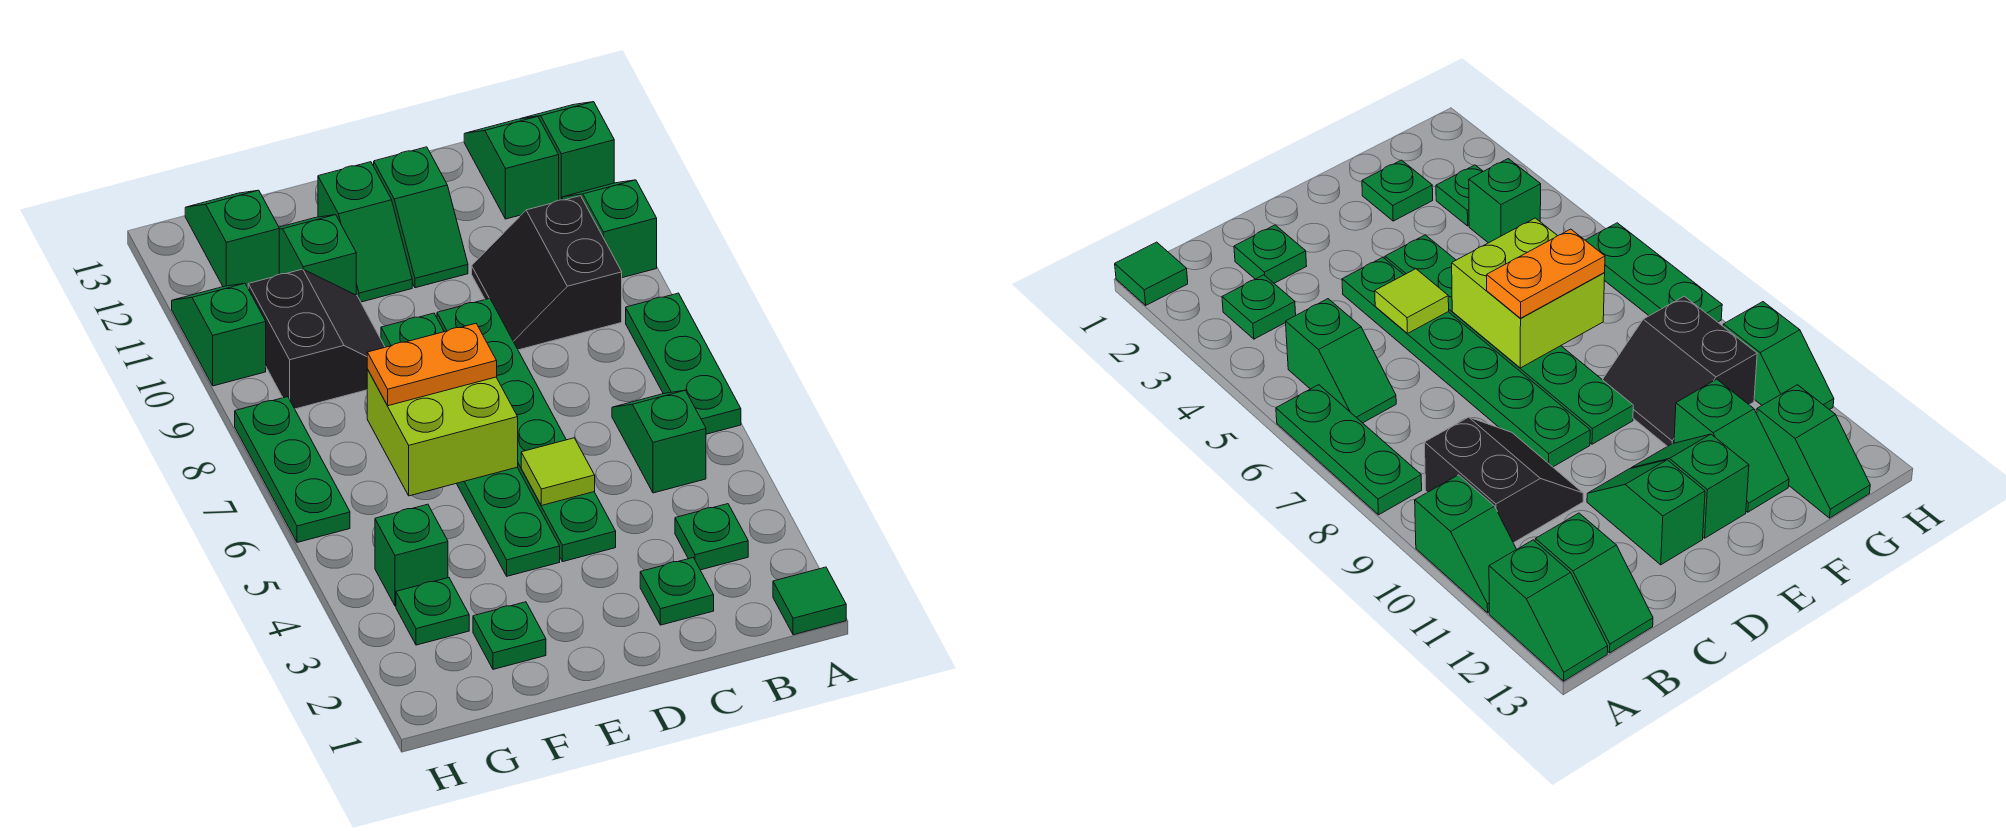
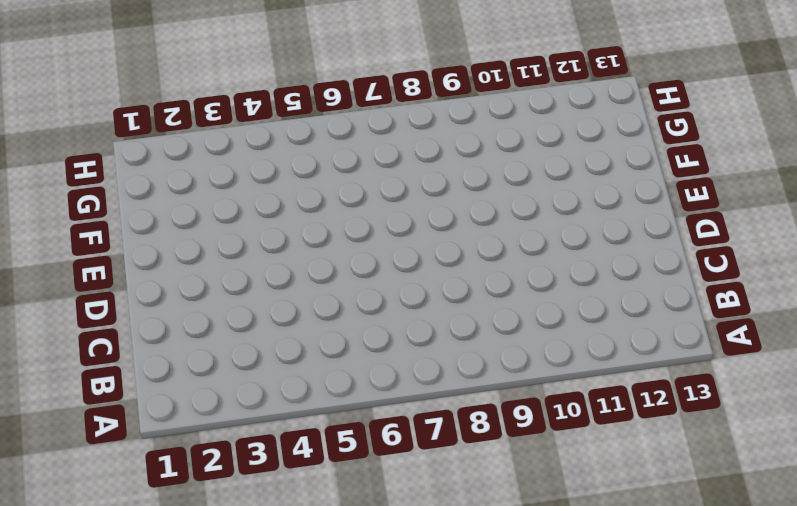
none -> green 1x1 tile [773,567,846,635]
none -> green 1x3 plate [626,293,741,434]
none -> green 1x2 slope [562,180,657,278]

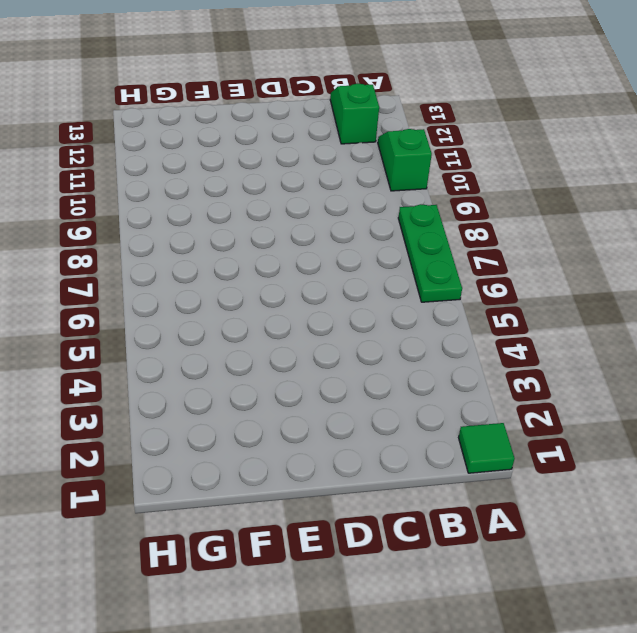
none -> green 1x2 slope [522,102,614,200]
none -> green 1x1 plate [675,504,748,570]
none -> green 1x2 slope [612,390,706,493]

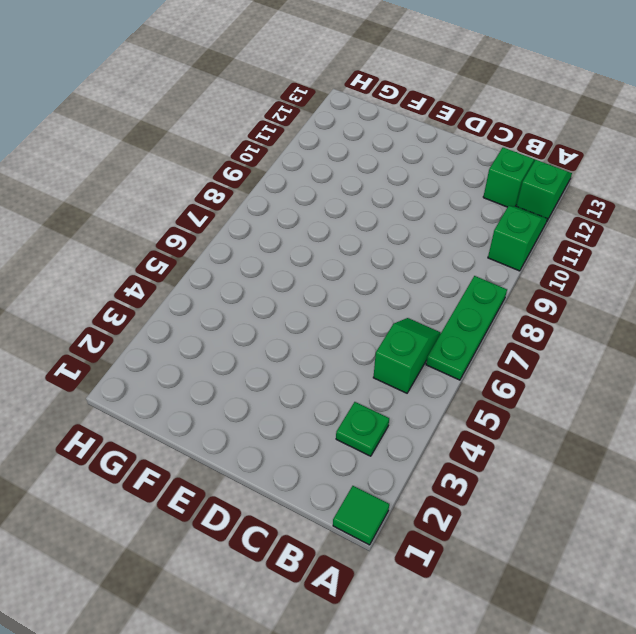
none -> black 2x2 slope [472,196,622,350]
none -> green 1x1 plate [640,558,714,625]
none -> green 1x6 plate [437,298,616,562]

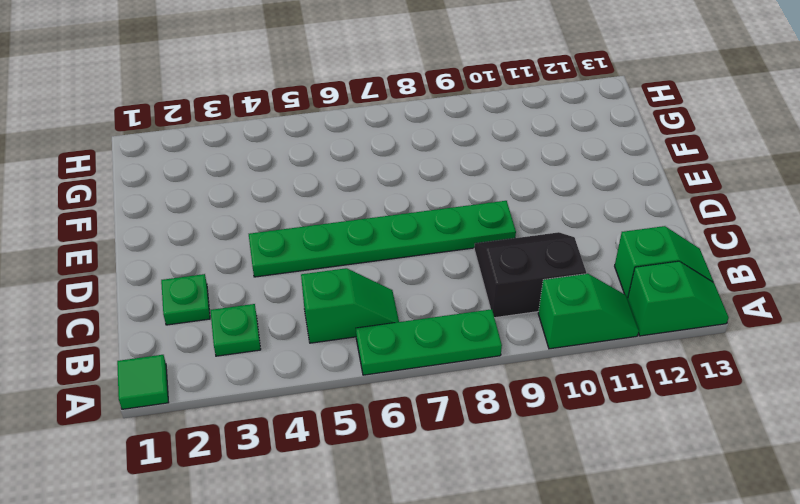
none -> green 1x2 slope [374,147,468,288]
none -> green 1x6 plate [381,313,560,576]
none -> green 1x2 slope [318,162,412,302]

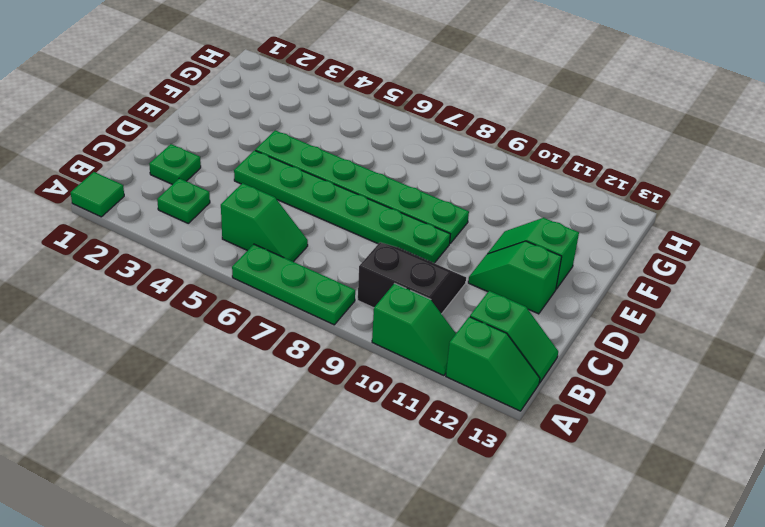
none -> green 1x1 plate [473,602,546,669]
none -> black 2x2 slope [248,269,385,409]
none -> green 1x2 slope [279,215,356,295]

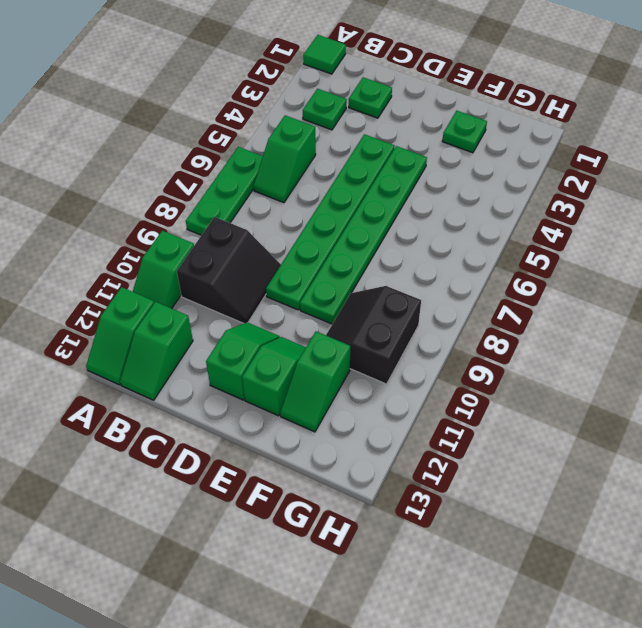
none -> green 1x1 plate [396,578,469,645]
none -> green 1x1 brick [375,504,448,606]
none -> green 1x2 slope [185,190,279,287]

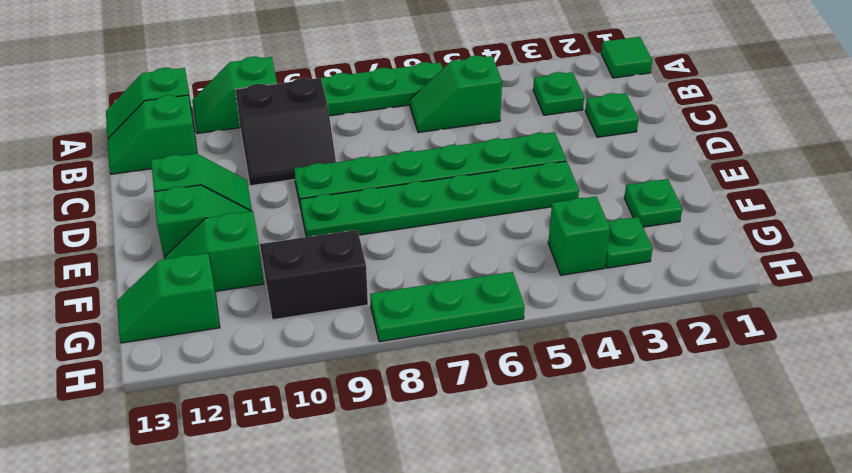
none -> green 1x2 slope [172,283,266,386]
none -> lime 1x1 tile [521,438,595,506]
none -> lime 2x2 brick [367,369,518,496]

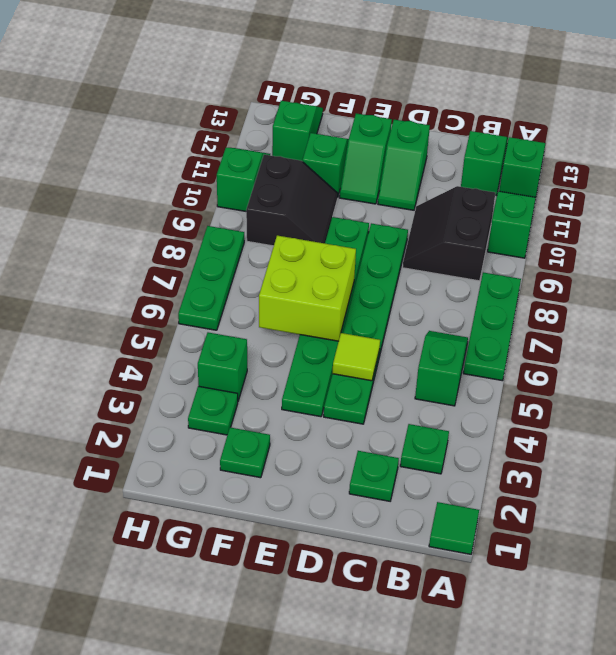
none -> orange 1x2 plate [367,324,497,406]

